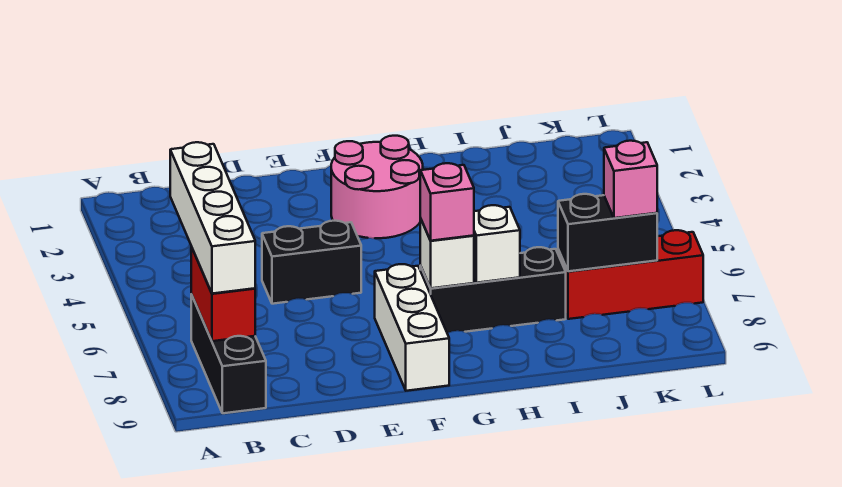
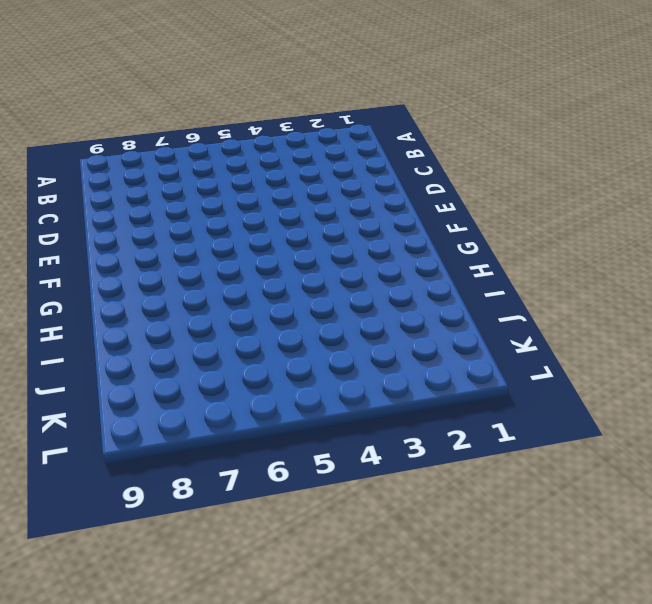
none -> black 1x3 brick [191,294,266,413]
none -> black 1x2 brick [262,221,361,304]
none -> pink 2x2 round brick [331,136,423,238]

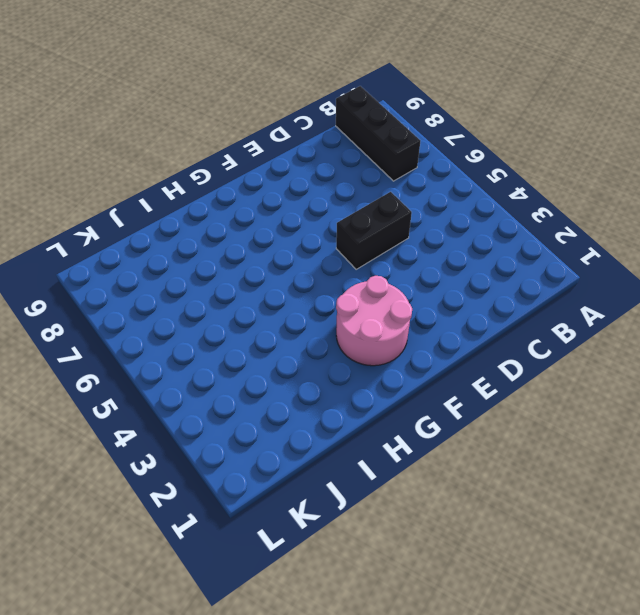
none -> white 1x3 brick [375,264,449,391]
none -> black 1x3 brick [420,247,566,333]
none -> red 1x3 brick [558,230,703,319]

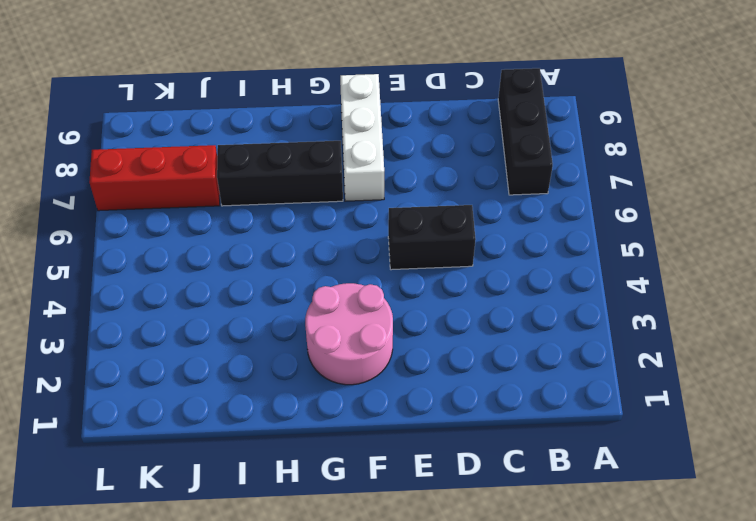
none -> red 1x2 brick [191,247,255,341]
none -> white 1x1 brick [420,218,474,288]
none -> white 1x1 brick [474,205,520,283]

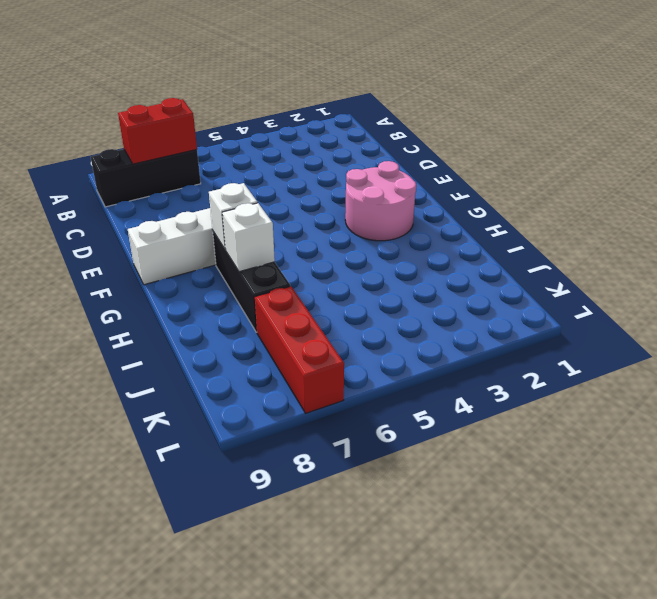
none -> black 1x2 brick [262,221,361,304]
none -> black 1x2 brick [558,194,657,271]
none -> white 1x4 brick [170,142,255,294]

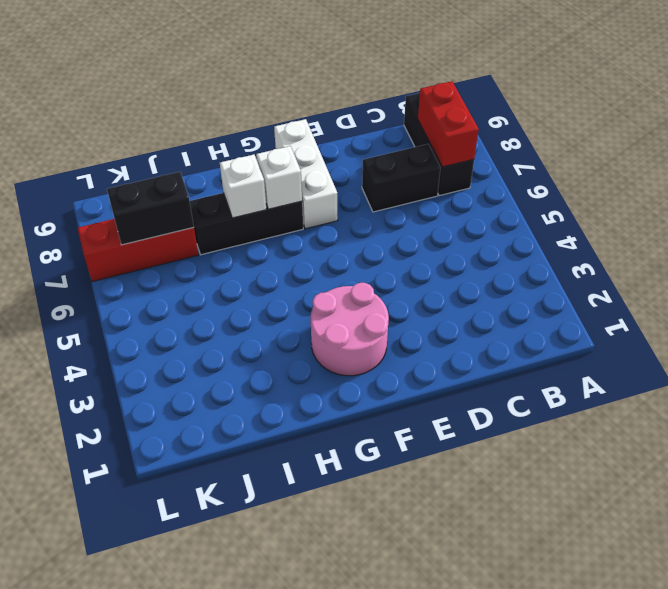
black 1x2 brick [362,144,441,212] -> black 1x2 brick moved to [262,221,361,304]
none -> white 1x4 brick [170,142,255,294]
none -> pink 1x1 brick [420,163,474,241]
none -> pink 1x1 brick [604,141,657,218]

